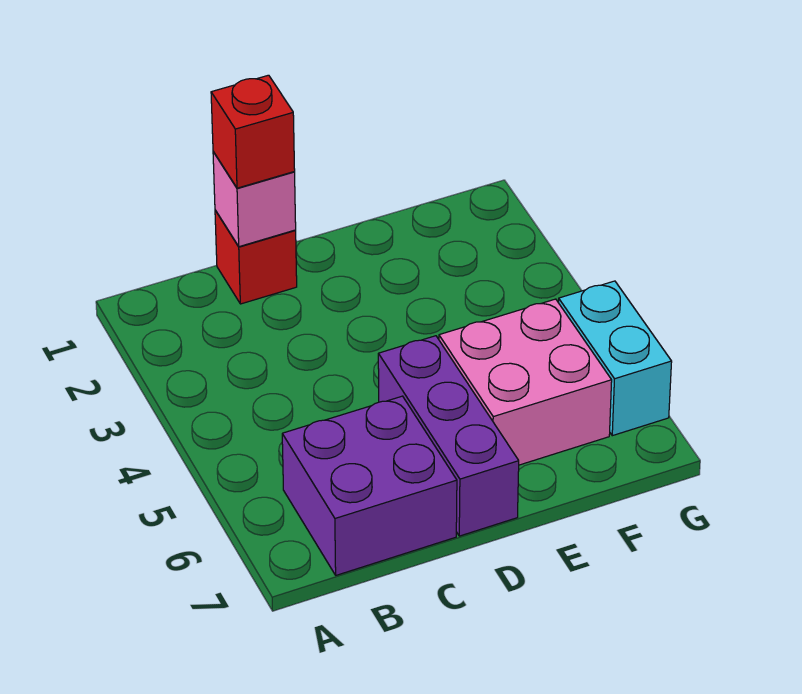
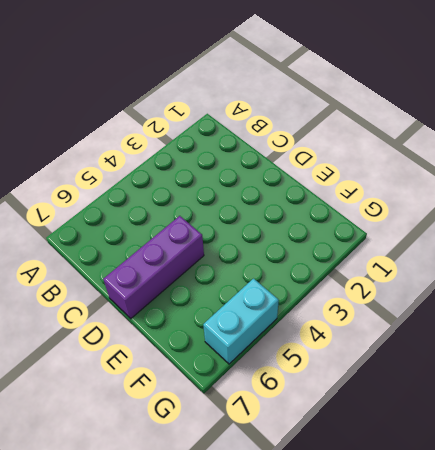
none -> purple 2x2 brick [282,396,457,575]
none -> red 1x1 brick [215,210,297,304]

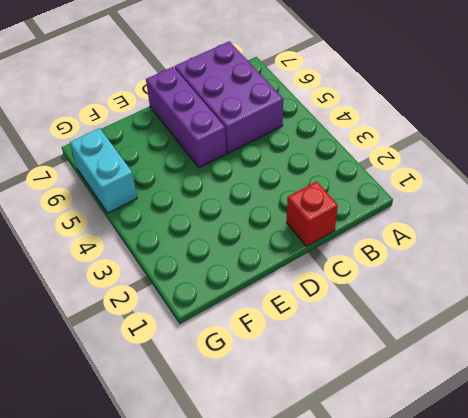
purple 2x3 brick [175,41,283,153] -> purple 2x2 brick [282,396,457,575]
none -> pink 2x2 brick [439,299,612,465]
none -> pink 1x1 brick [213,152,296,247]

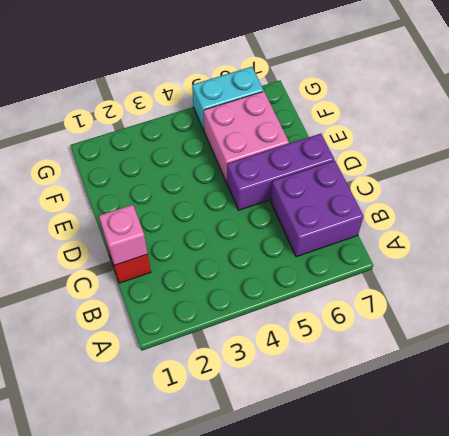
none -> red 1x1 brick [211,75,295,188]

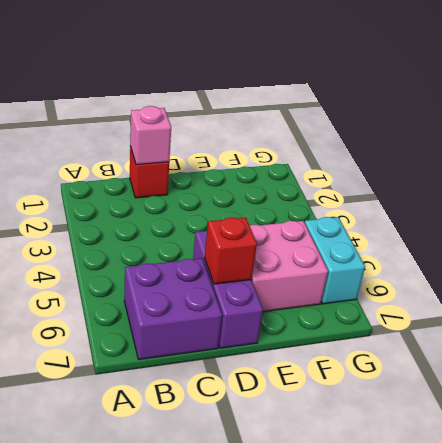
red 1x1 brick [205,217,257,284] -> red 1x1 brick moved to [211,75,295,188]

